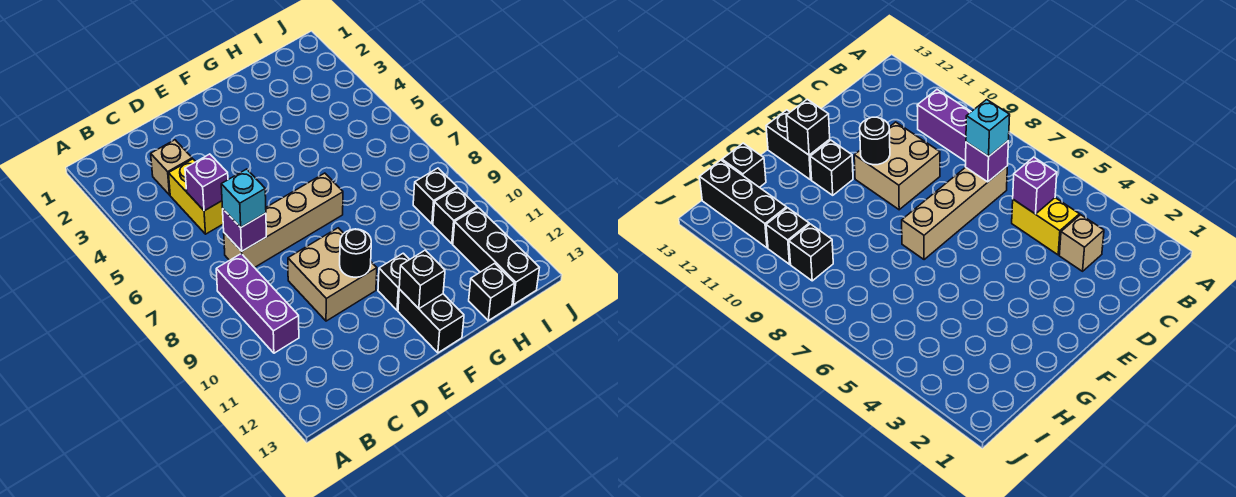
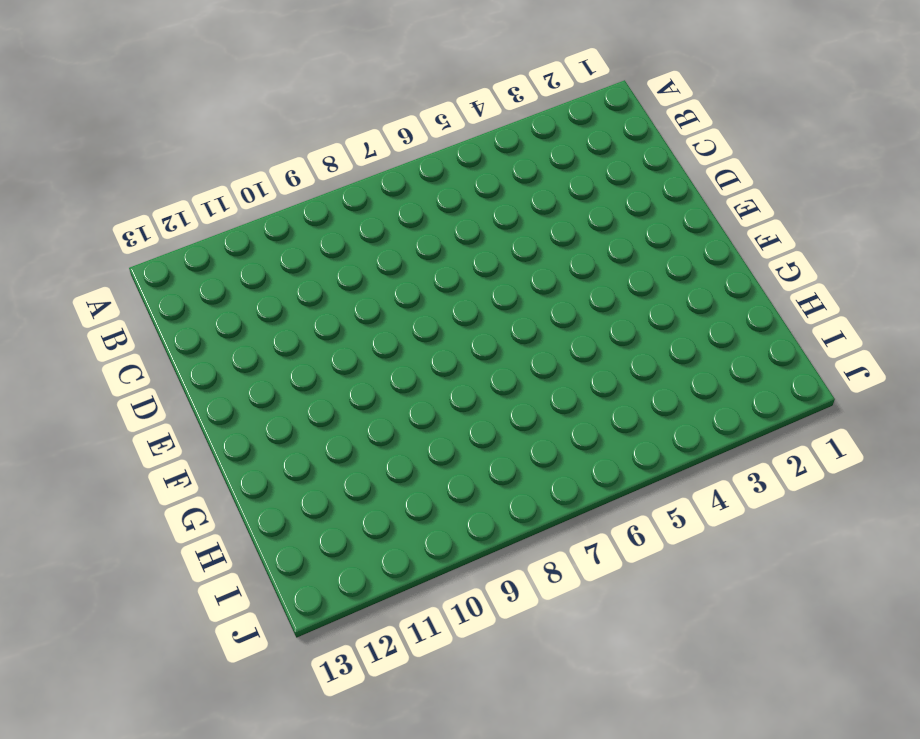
none -> purple 1x3 brick [216,254,299,353]
none -> tan 1x1 brick [151,140,192,195]
none -> yellow 1x2 brick [169,159,223,234]

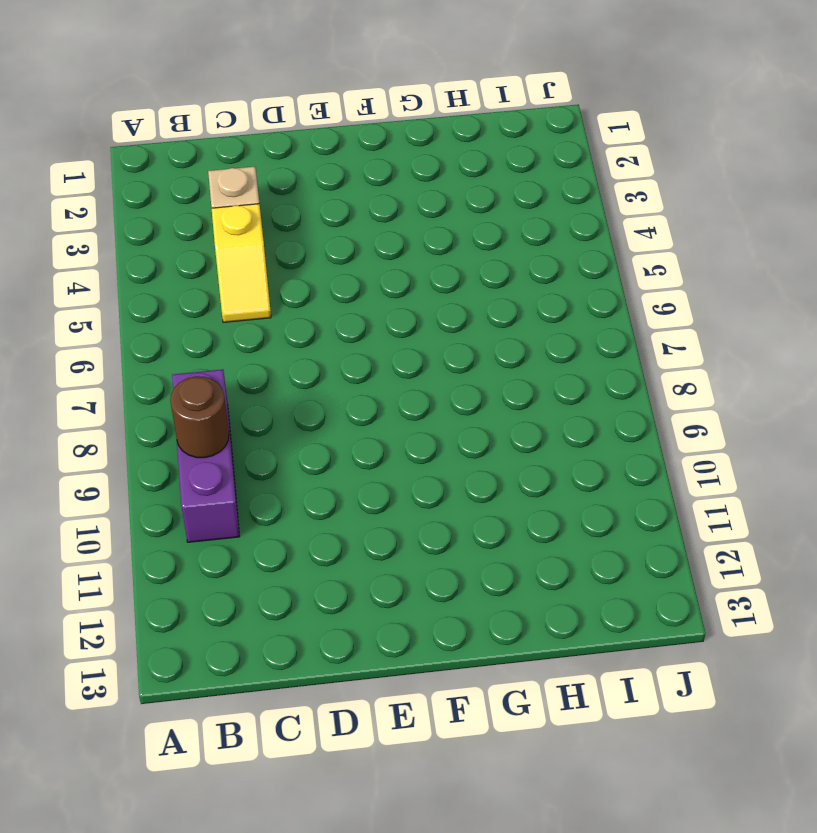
brown 1x1 round brick [170,376,229,458] -> none
yellow 1x2 slope [212,204,271,322] -> yellow 1x2 brick [169,159,223,234]
none -> tan 1x4 brick [224,173,343,268]
none -> tan 2x2 brick [288,228,377,321]
none -> black 1x1 brick [378,253,410,310]

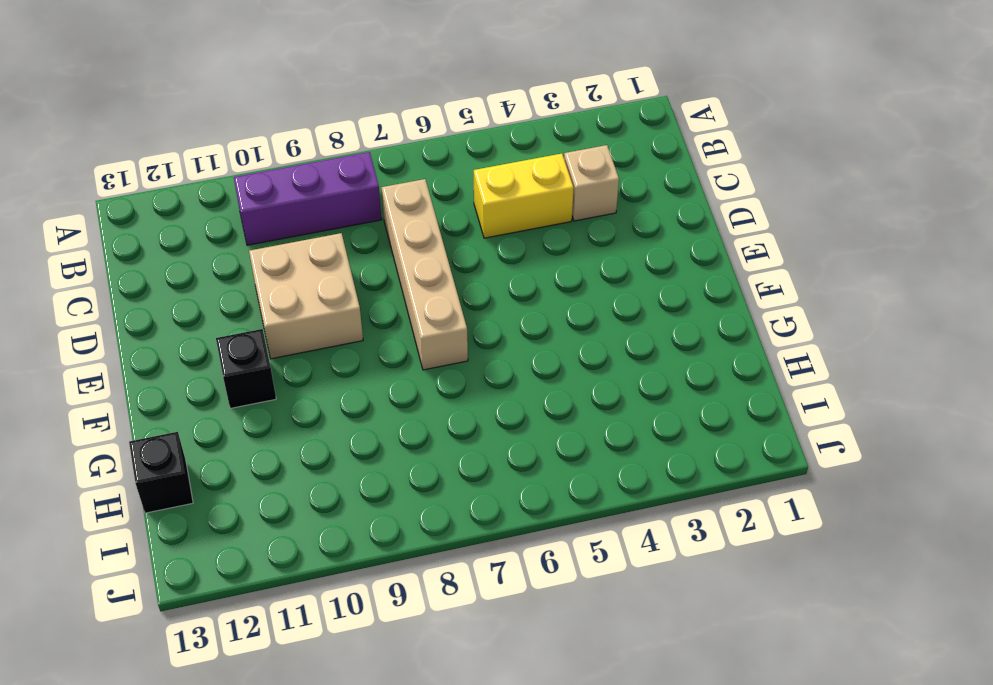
none -> black 1x2 brick [398,289,464,353]
none -> black 1x1 brick [413,168,457,224]
none -> black 1x1 brick [433,188,477,244]

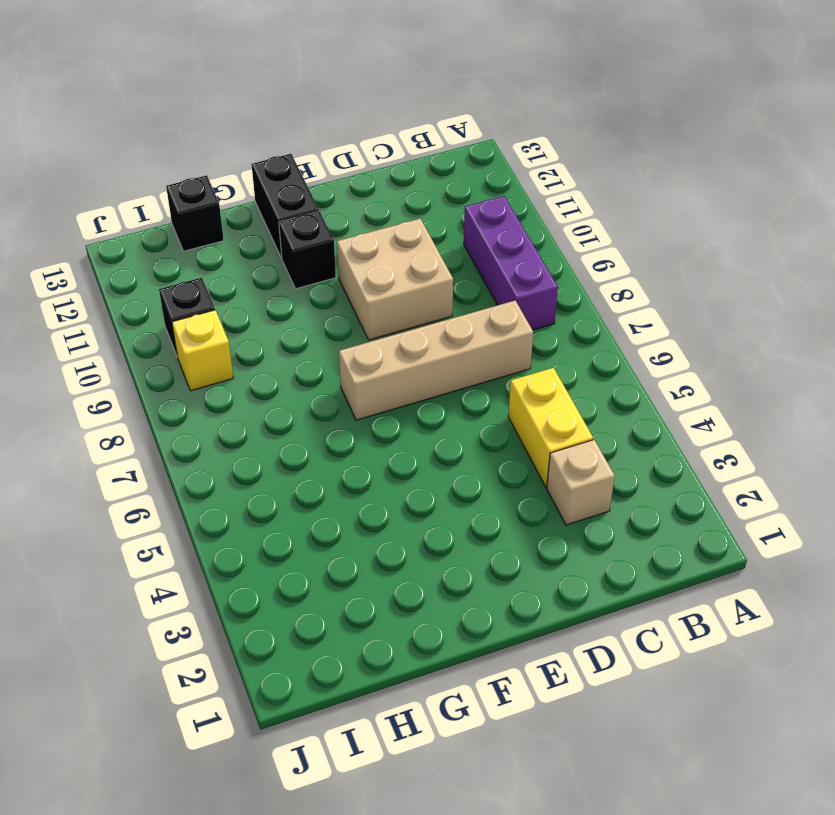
yellow 1x1 brick [172,310,233,391] -> black 1x1 brick [413,168,457,224]
none -> black 1x3 brick [453,208,539,305]
none -> purple 1x1 brick [185,154,228,211]
none -> purple 1x1 brick [223,209,266,251]

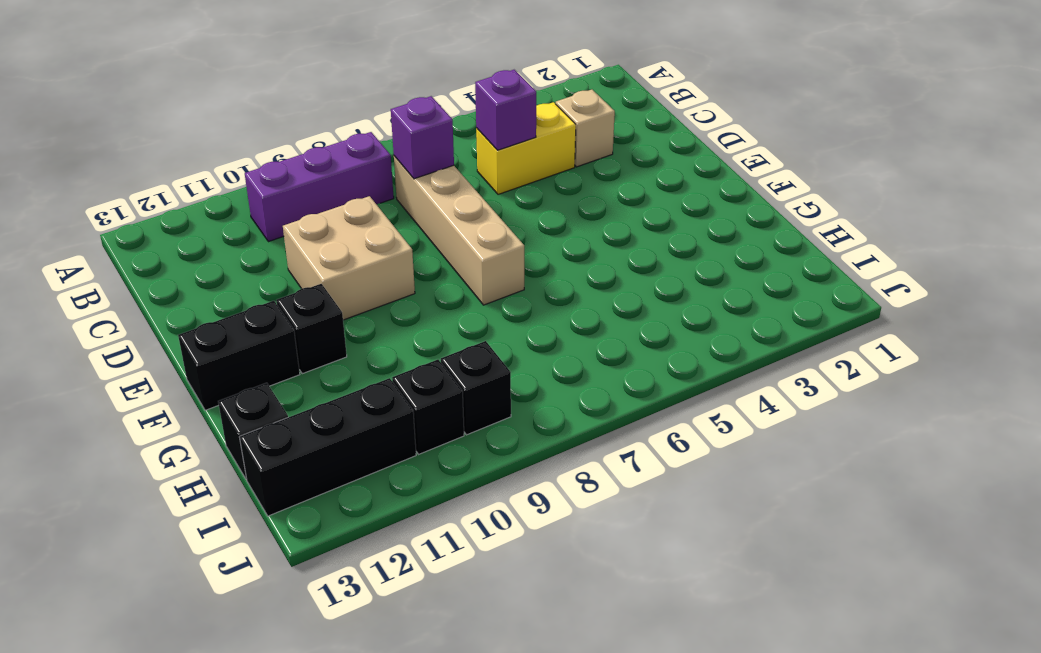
none -> black 1x1 round brick [340,229,371,277]
none -> black 1x1 brick [399,250,445,308]
none -> cyan 1x1 brick [221,169,266,227]

